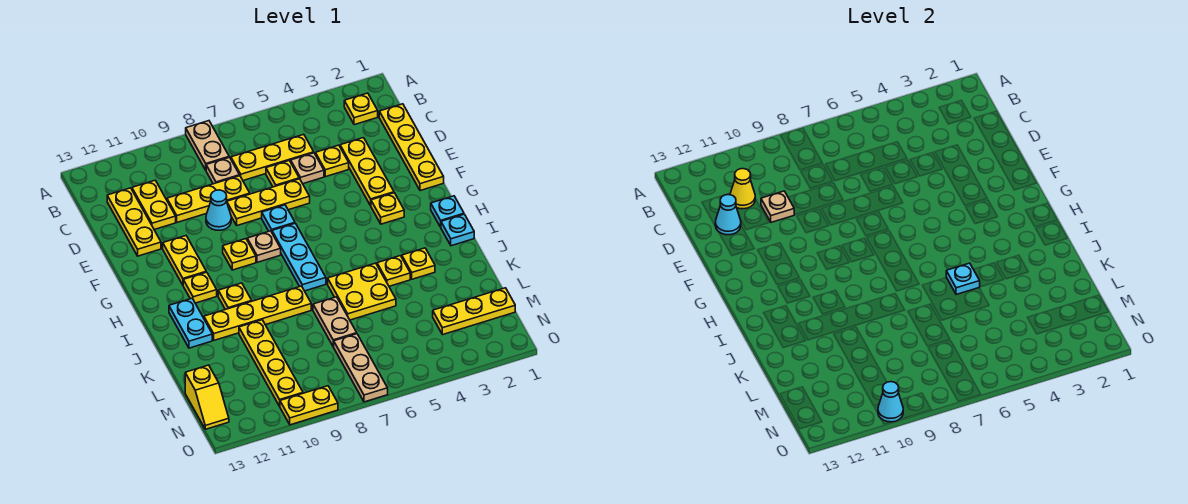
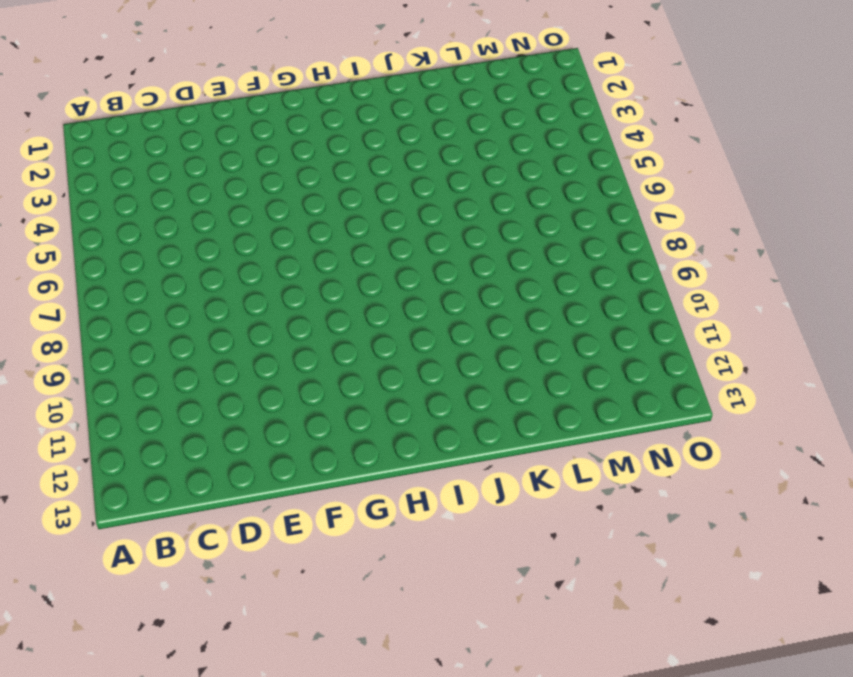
none -> tan 1x2 plate [186,121,229,170]
none -> yellow 1x1 plate [344,93,378,125]
none -> yellow 1x4 plate [379,104,444,191]
none -> yellow 1x3 plate [231,134,314,181]

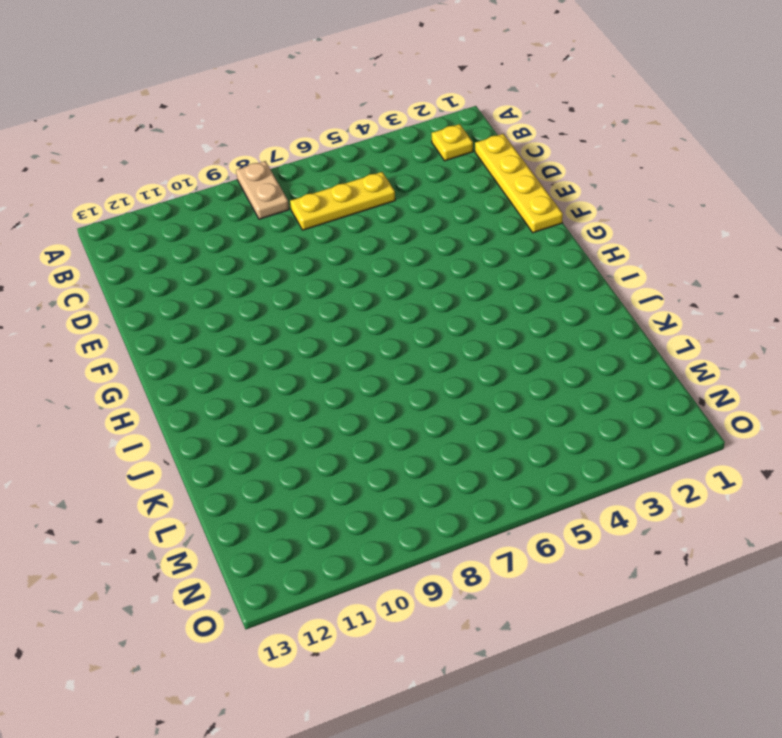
none -> tan 1x1 plate [206,157,240,184]
none -> yellow 1x2 plate [132,180,176,230]
none -> yellow 1x3 plate [107,188,161,256]
none -> yellow 1x3 plate [340,138,394,206]

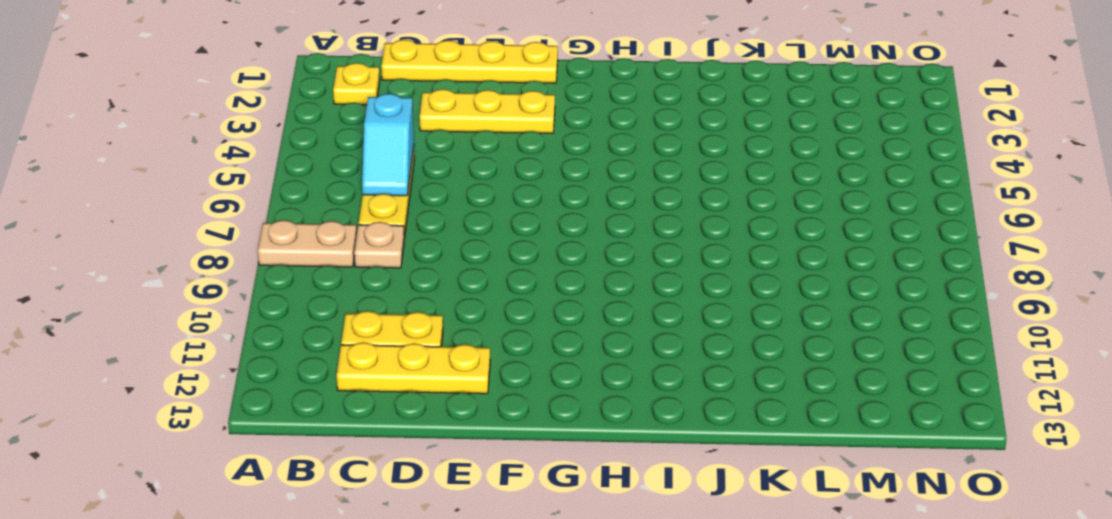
cyan 1x2 slope [362,94,414,196] -> none
none -> yellow 1x1 plate [315,145,349,177]
none -> tan 1x1 plate [291,153,324,184]
none -> yellow 1x1 plate [266,161,299,187]
none -> yellow 1x3 plate [167,176,250,222]

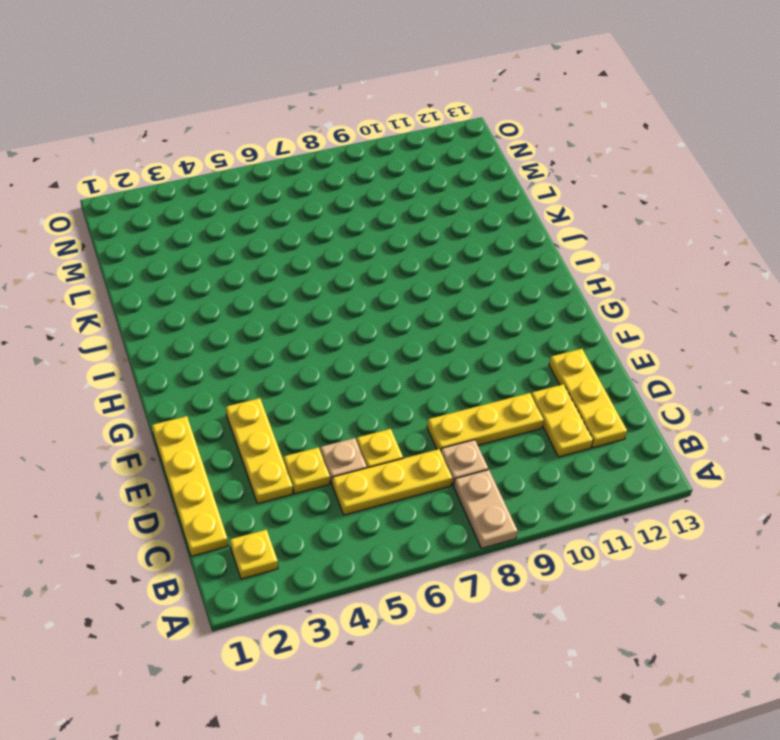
none -> yellow 1x3 plate [227,179,310,225]
none -> cyan 1x1 cone [206,190,231,230]
none -> cyan 1x1 plate [262,205,295,232]
none -> yellow 1x2 plate [163,236,206,285]

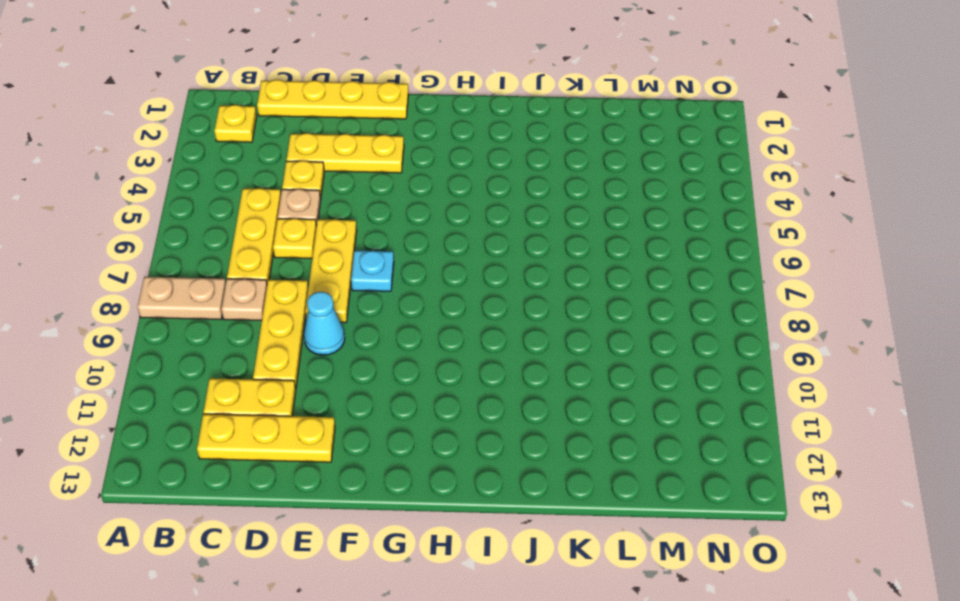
none -> yellow 1x2 plate [163,236,206,285]
none -> yellow 1x1 plate [371,193,404,224]
none -> cyan 1x3 plate [272,223,326,291]
none -> tan 1x1 plate [247,231,281,262]

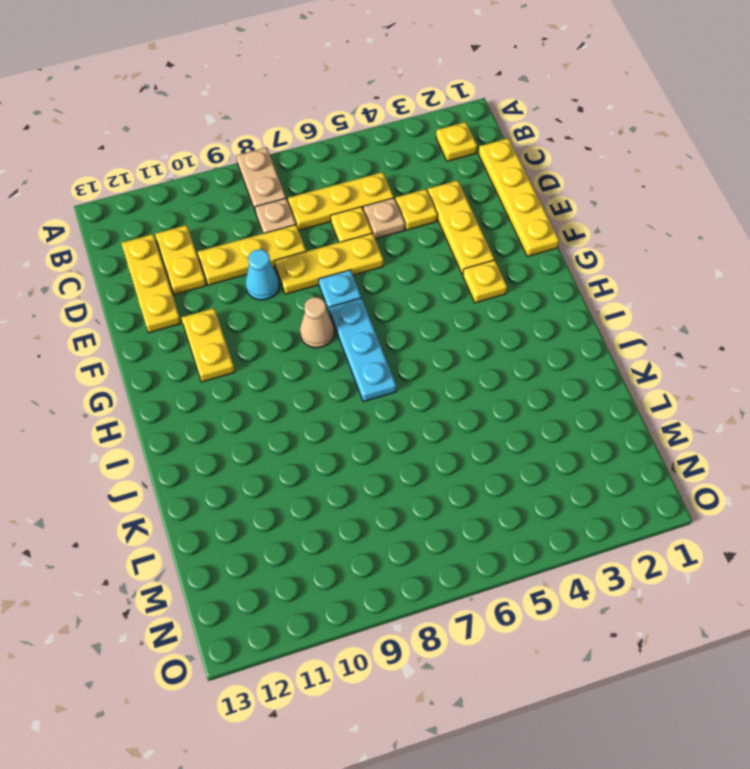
tan 1x1 cone [300,297,334,348] -> tan 1x1 plate [247,231,281,262]
none -> yellow 1x1 plate [223,239,256,270]
none -> cyan 1x1 plate [431,196,464,227]
none -> yellow 1x1 plate [183,272,217,303]
none -> cyan 1x1 plate [441,214,474,246]

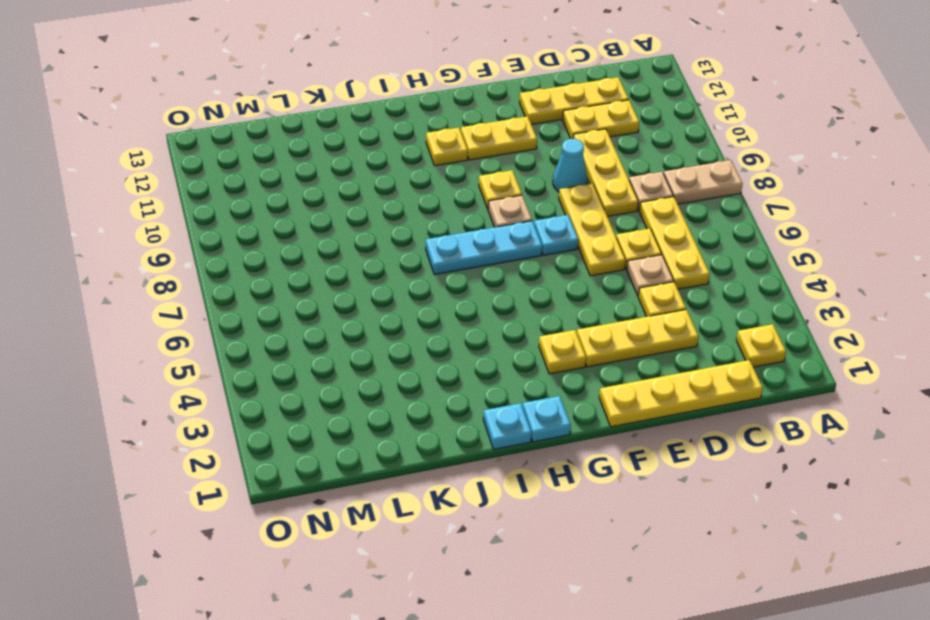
none -> yellow 1x1 plate [218,283,252,310]
none -> cyan 1x2 plate [169,298,212,348]
none -> yellow 1x1 plate [402,248,435,279]
none -> yellow 1x1 plate [377,256,410,286]

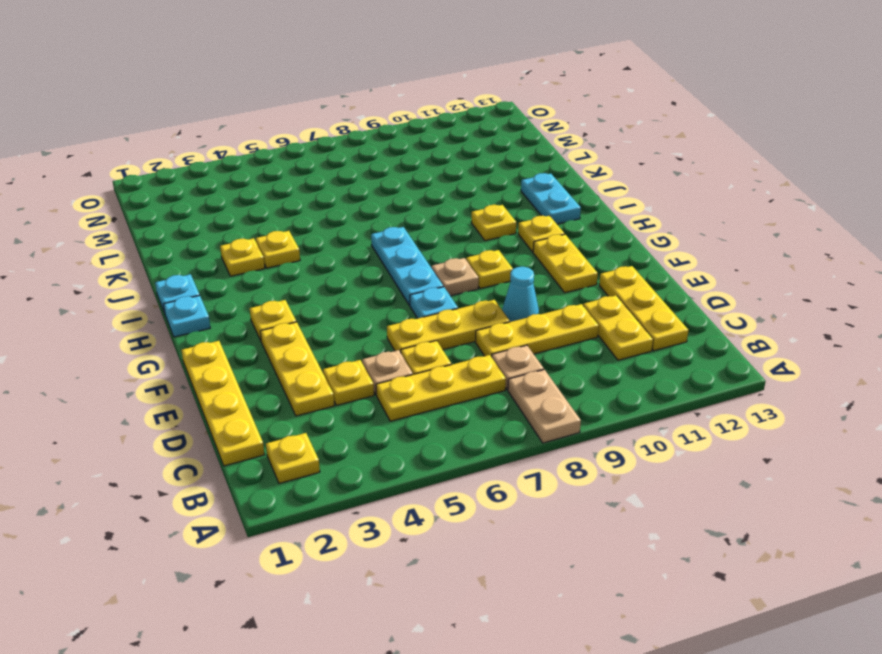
none -> yellow 2x2 plate [328,263,396,320]
none -> yellow 1x4 plate [204,286,311,340]
none -> tan 1x2 plate [313,297,357,346]
none -> yellow 1x4 plate [239,320,303,406]

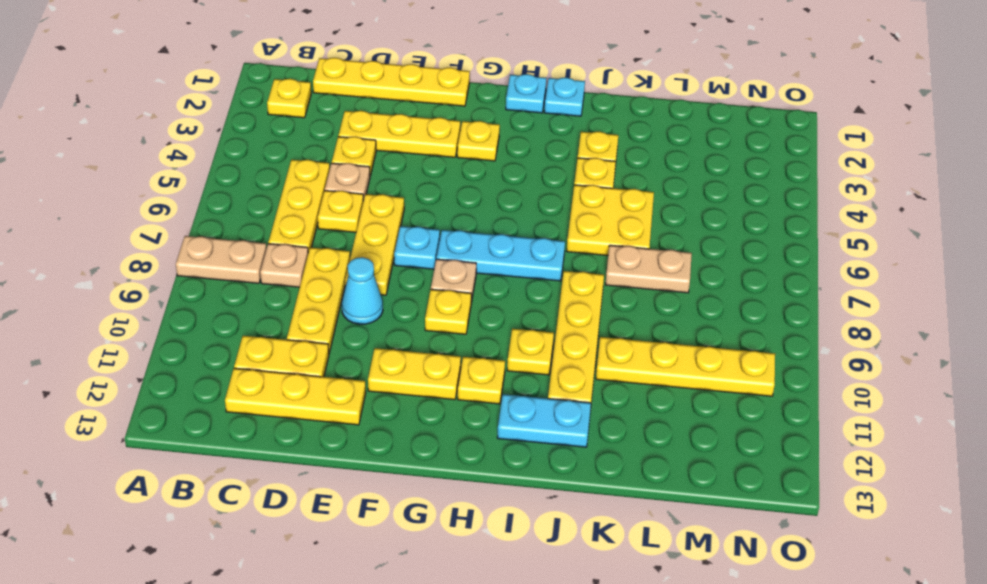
none -> yellow 1x3 plate [433,288,515,335]
none -> tan 1x3 plate [333,334,388,402]
none -> yellow 1x2 slope [185,365,229,429]
none -> yellow 1x2 plate [280,386,338,425]

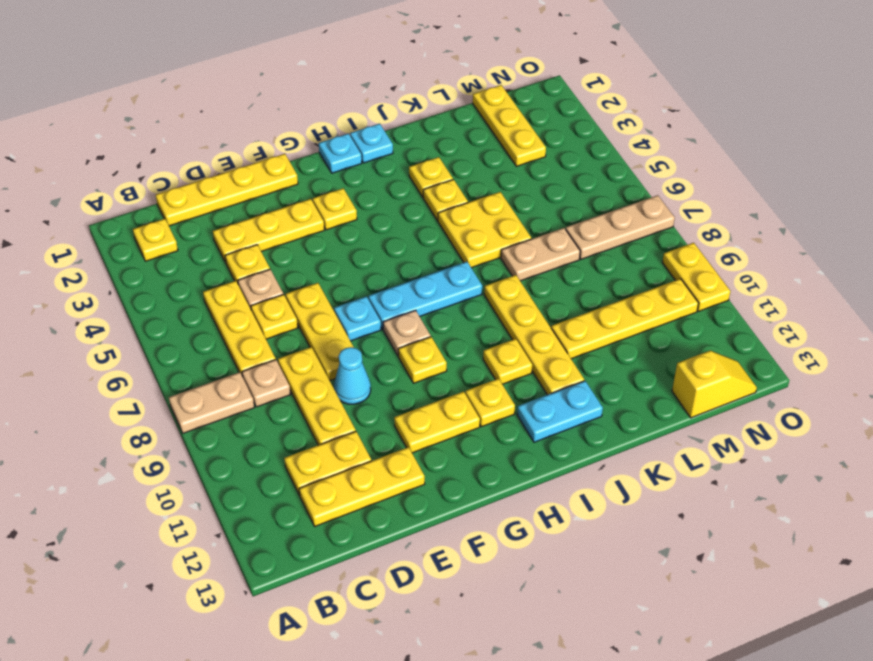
none -> yellow 1x1 cone [730,169,755,209]
none -> tan 1x1 plate [761,191,794,222]
none -> cyan 1x1 cone [715,195,741,235]
none -> cyan 1x1 plate [946,263,980,295]

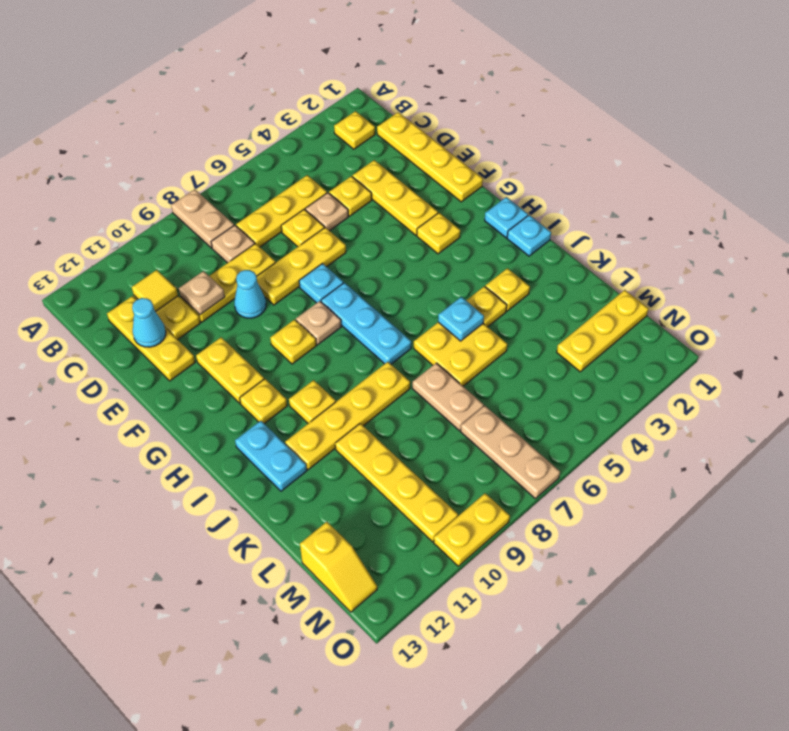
yellow 1x1 tile [132,270,178,312] -> yellow 1x1 cone [730,169,755,209]
none -> cyan 1x1 cone [878,382,903,422]

